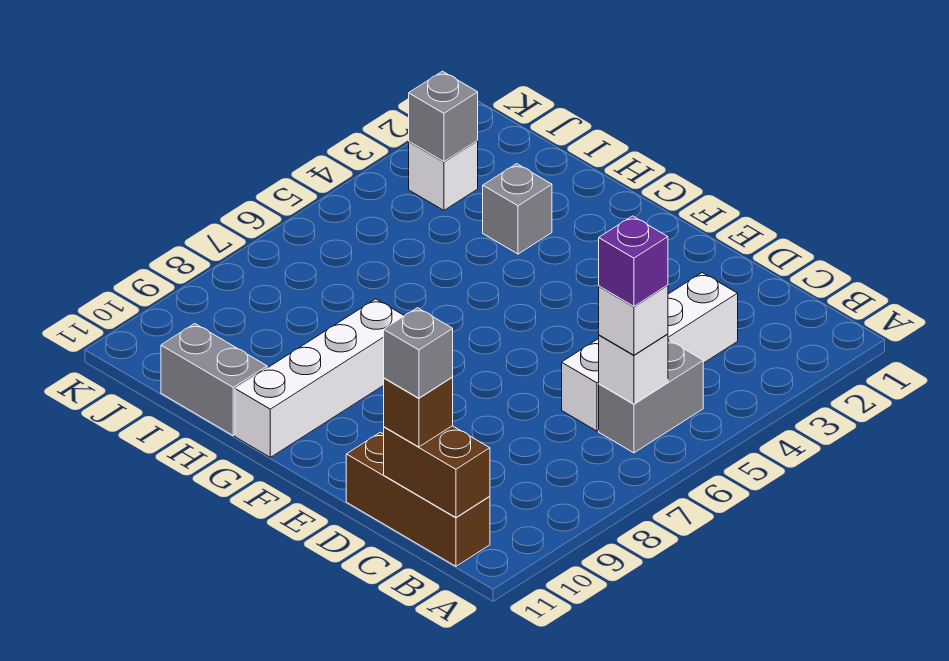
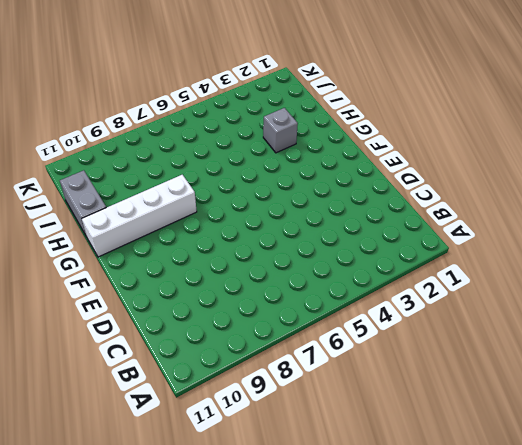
none -> grey 1x2 brick [599,340,703,453]
none -> brown 1x3 brick [346,432,490,566]
none -> white 1x4 brick [562,273,738,431]

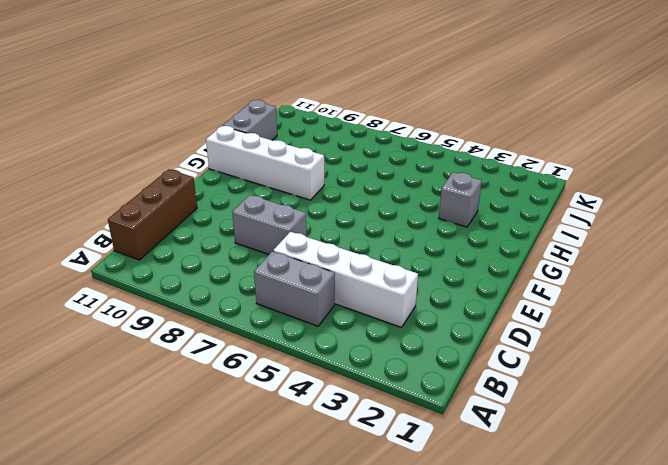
grey 1x2 brick [232,195,307,254] -> none
none -> white 1x1 brick [409,141,478,210]
none -> white 1x1 brick [599,334,668,404]
none -> brown 1x2 brick [384,426,490,517]

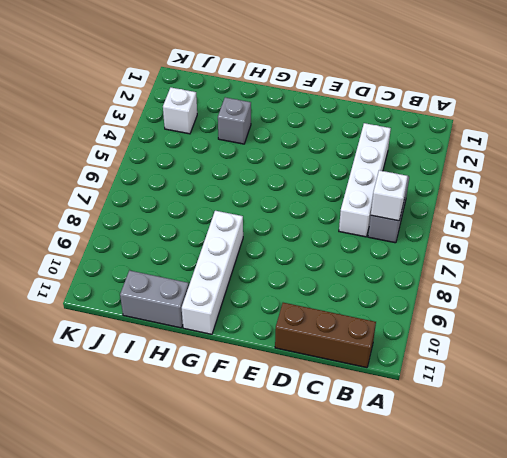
none -> brown 1x2 brick [384,426,490,517]
none -> grey 1x1 brick [409,71,478,162]
none -> white 1x1 brick [599,285,668,355]

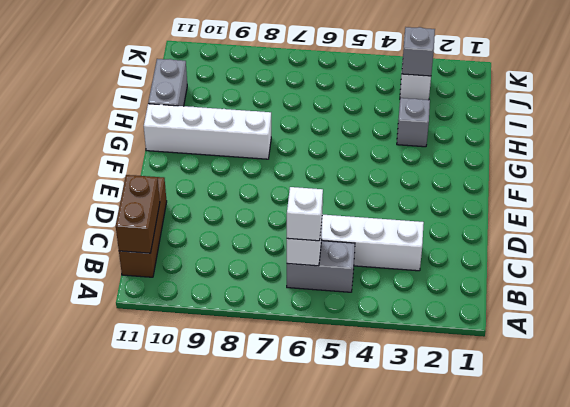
none -> brown 1x1 brick [384,377,453,447]
none -> purple 1x1 brick [599,216,668,306]
none -> grey 1x1 brick [384,308,453,398]

